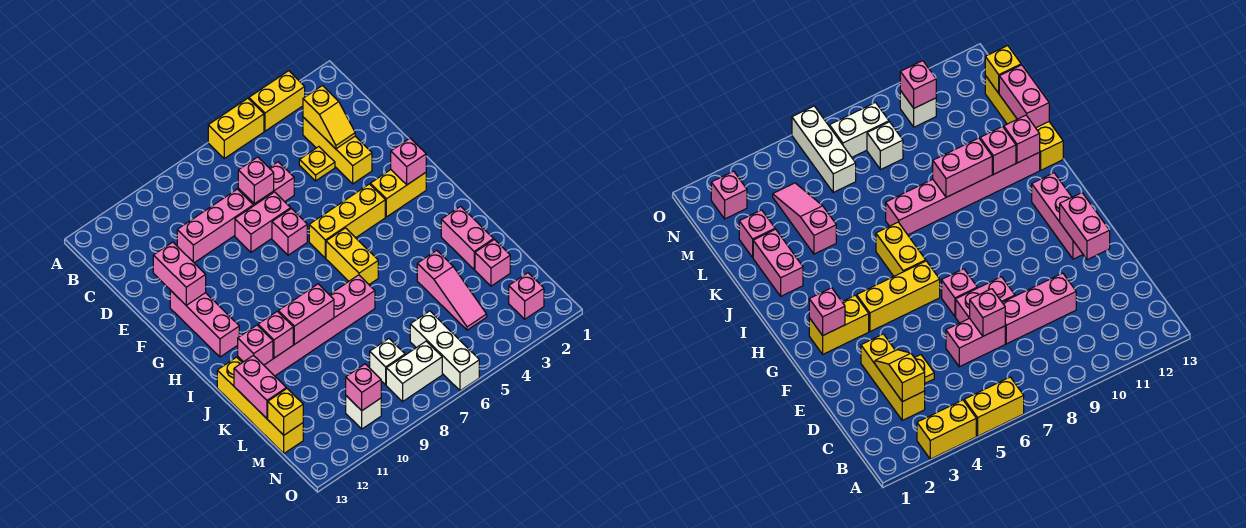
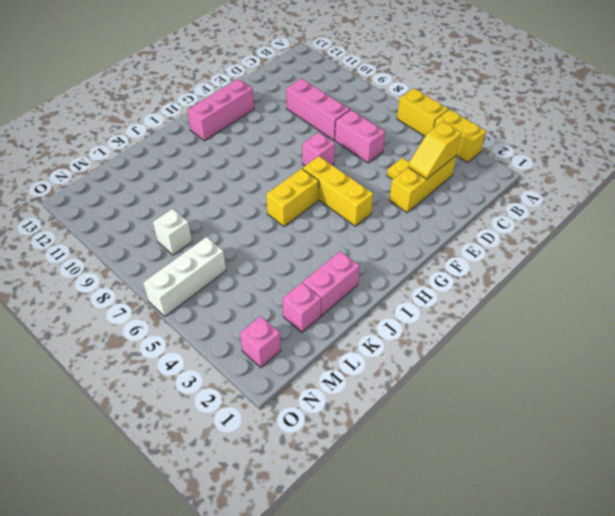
none -> pink 1x2 brick [235,192,291,252]
none -> yellow 1x2 brick [370,170,426,217]
none -> pink 1x6 brick [238,275,375,376]
none -> yellow 1x4 brick [217,357,303,454]

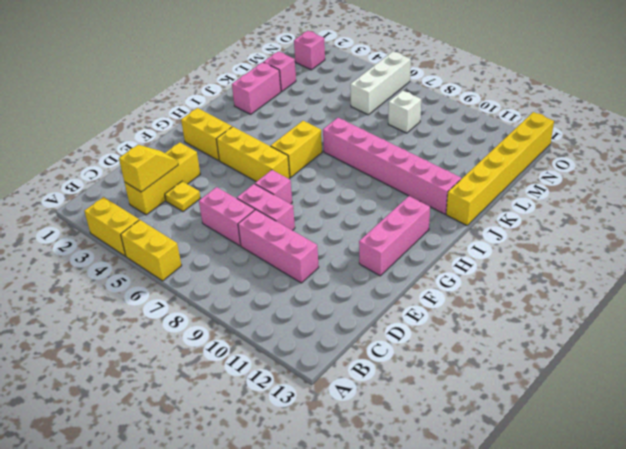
yellow 1x6 brick [446,112,554,225] -> yellow 1x4 brick [217,357,303,454]
none -> pink 1x3 slope [417,250,487,330]
none -> white 1x2 brick [386,341,442,402]
none -> white 1x1 brick [346,396,381,429]
none -> pink 1x1 brick [238,157,274,204]

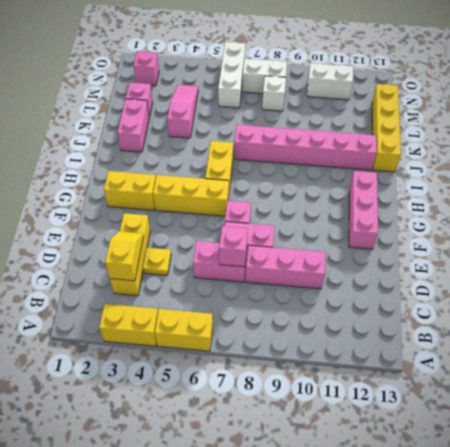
white 1x2 brick [307,63,353,100] -> white 1x1 brick [346,396,381,429]
none -> pink 1x2 brick [153,242,206,305]
none -> pink 1x1 brick [391,138,426,185]
none -> pink 1x2 brick [278,284,334,344]
none -> pink 1x1 brick [258,311,293,358]

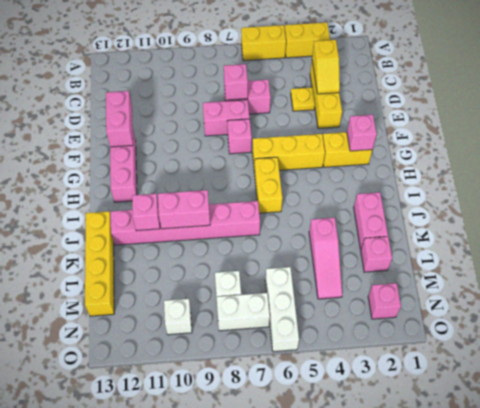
none -> pink 1x3 brick [177,189,253,263]
none -> pink 1x1 brick [238,325,273,365]
none -> pink 1x2 brick [234,355,286,418]
none -> yellow 1x1 brick [268,389,303,435]

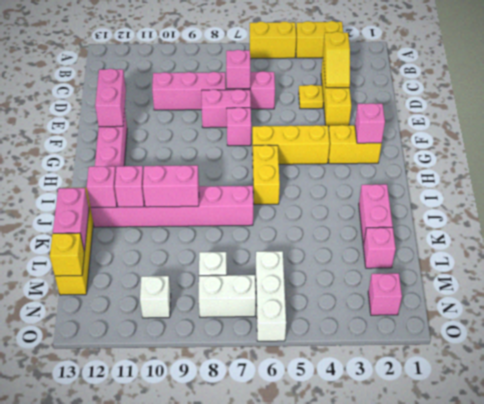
none -> pink 1x3 slope [417,250,487,330]
none -> pink 1x1 brick [346,364,381,411]

